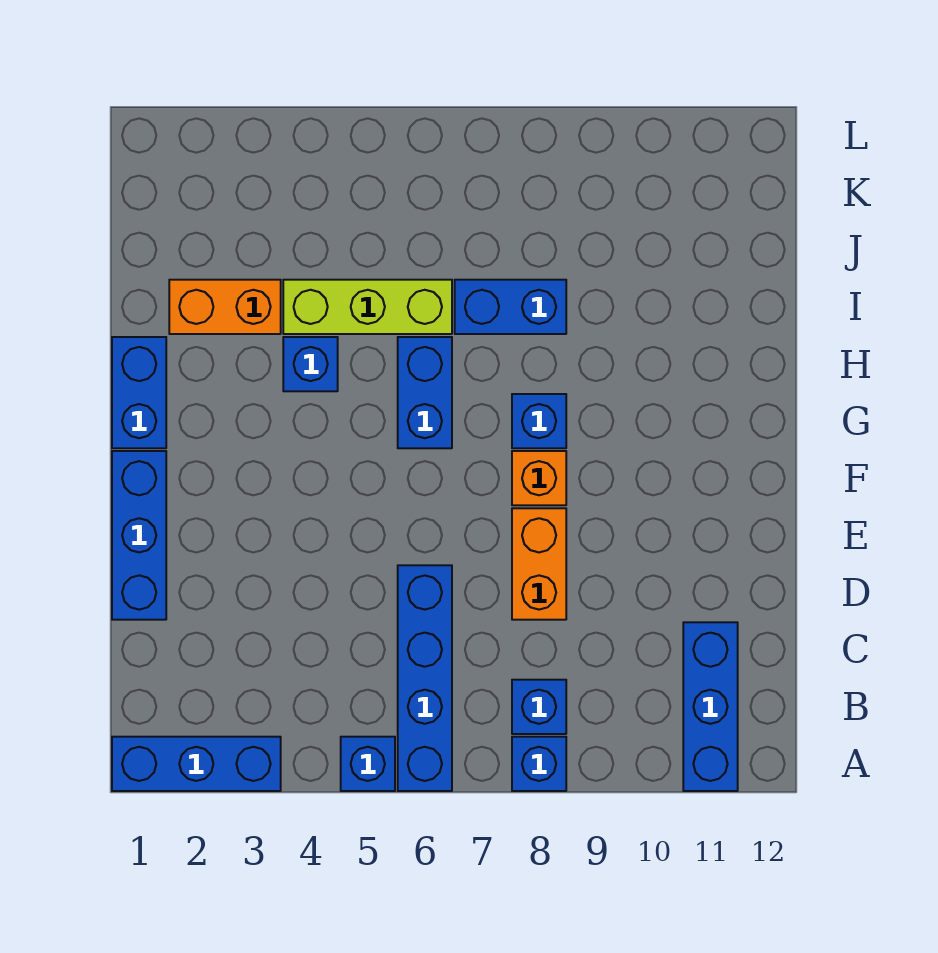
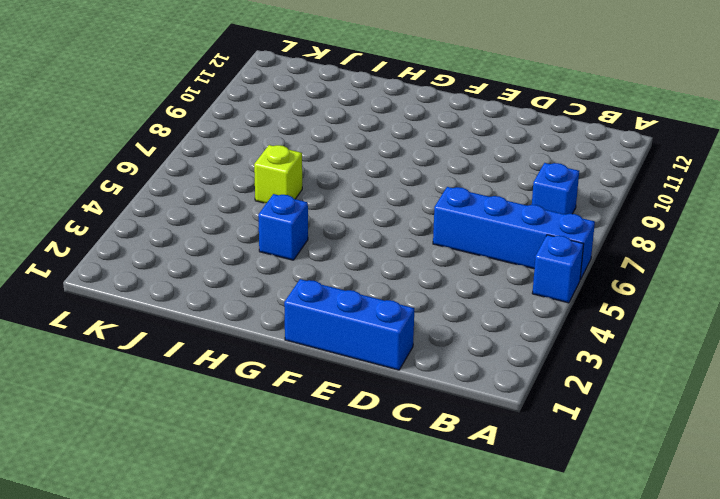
lime 1x1 brick [254,145,302,203] -> lime 1x3 brick [283,280,452,334]
none -> blue 1x3 brick [112,737,281,791]
none -> blue 1x1 brick [512,737,566,791]
none -> blue 1x3 brick [683,622,738,791]

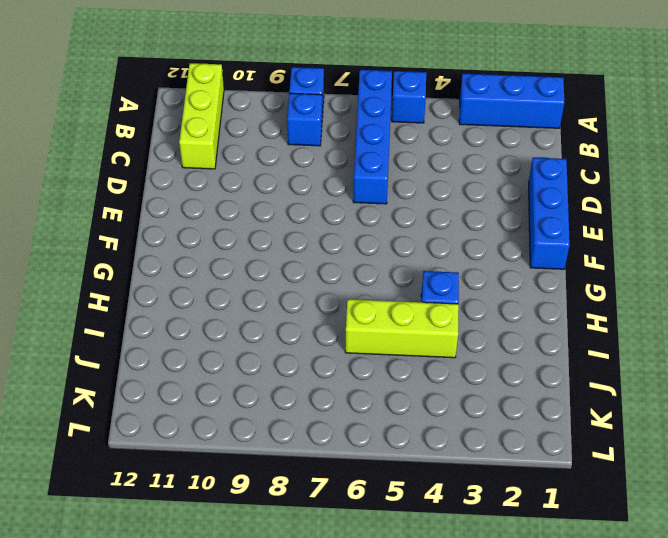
lime 1x3 brick [179,63,224,169] -> blue 1x3 brick [683,622,738,791]
none -> orange 1x2 brick [512,508,566,620]
none -> orange 1x1 brick [512,451,566,505]
none -> blue 1x2 brick [112,337,166,448]

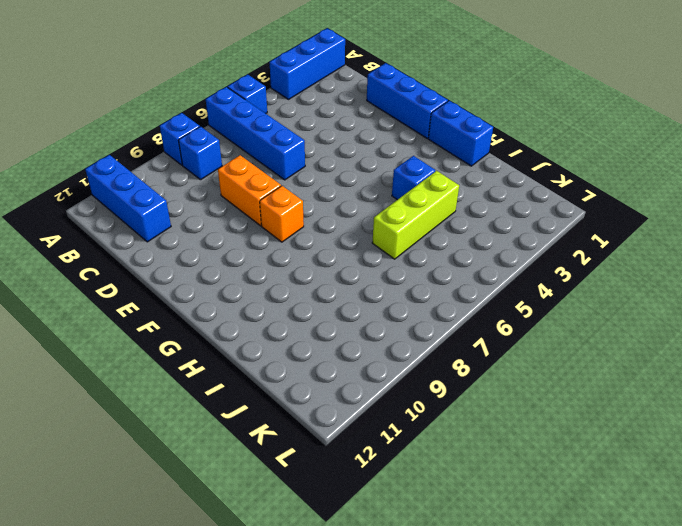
none -> blue 1x2 brick [398,337,452,448]
none -> blue 1x1 brick [512,394,566,448]
none -> orange 1x2 brick [169,280,281,334]

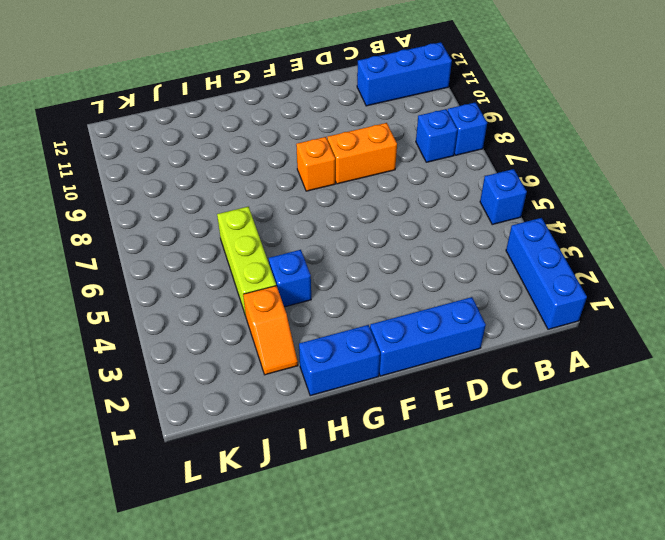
orange 1x2 slope [243,286,298,375] -> orange 1x2 brick [169,280,281,334]
none -> blue 1x4 brick [398,565,452,791]
none -> blue 1x2 brick [398,337,452,448]
none -> blue 1x1 brick [512,394,566,448]

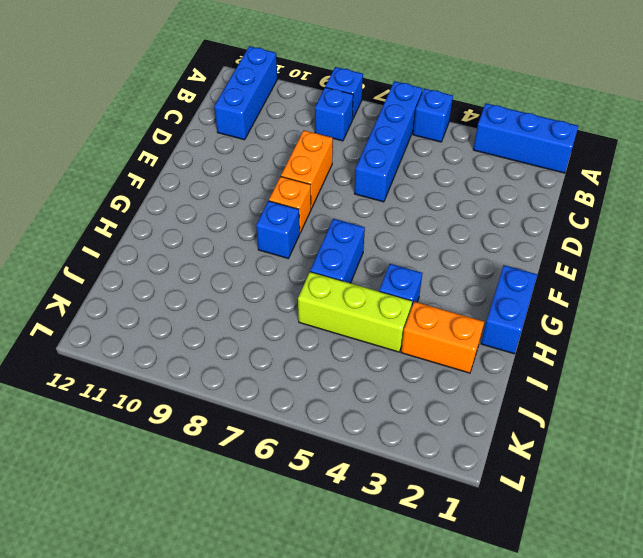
none -> blue 1x3 brick [112,451,166,620]
none -> blue 1x2 brick [455,280,566,334]

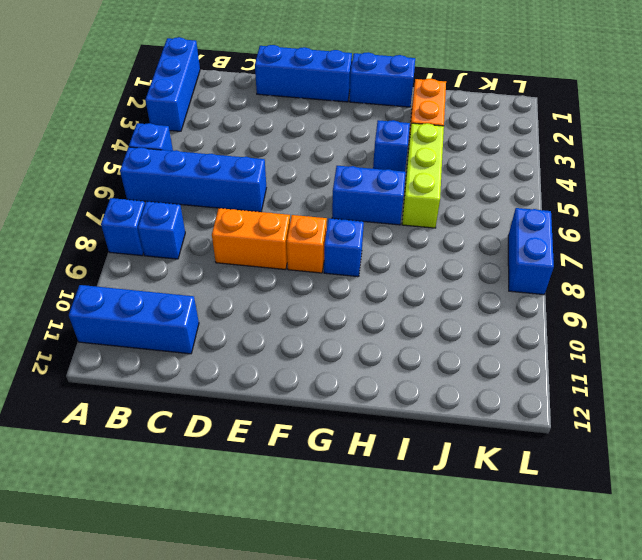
blue 1x2 brick [508,208,554,295] -> blue 1x2 brick moved to [455,280,566,334]

